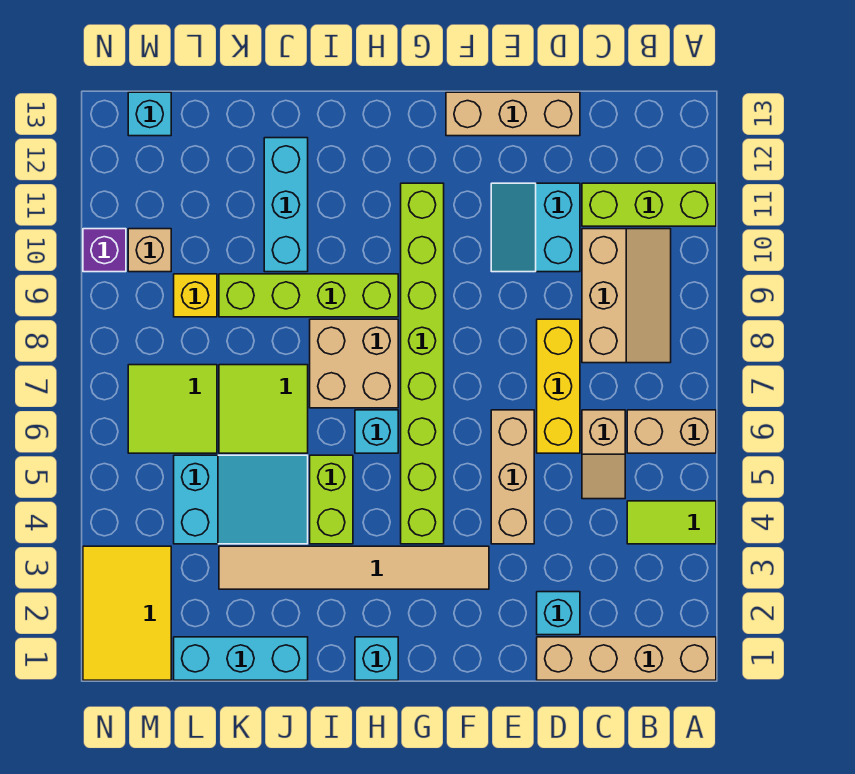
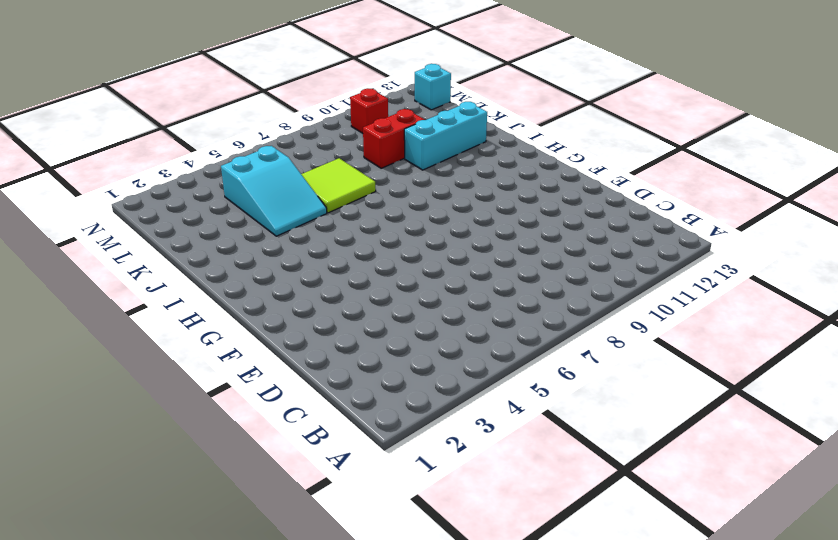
red 1x2 brick [363,109,424,168] -> lime 1x4 brick [219,274,398,317]
red 1x1 brick [350,88,388,133] -> tan 1x1 brick [128,229,171,272]
none -> tan 1x4 brick [537,637,716,680]
none -> lime 1x2 tile [627,501,716,544]
none -> tan 1x2 brick [627,410,716,453]

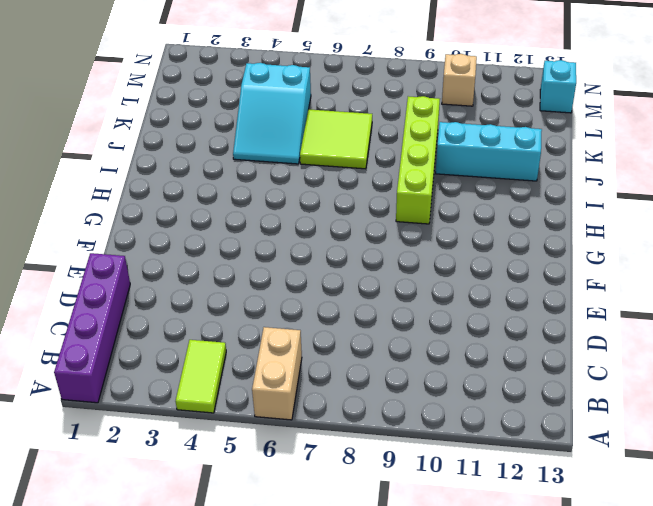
purple 1x4 brick [54,253,130,403] -> tan 1x4 brick [537,637,716,680]
none -> lime 1x3 brick [582,183,716,226]
none -> tan 2x3 slope [582,229,671,363]
none -> tan 1x2 slope [582,410,625,499]

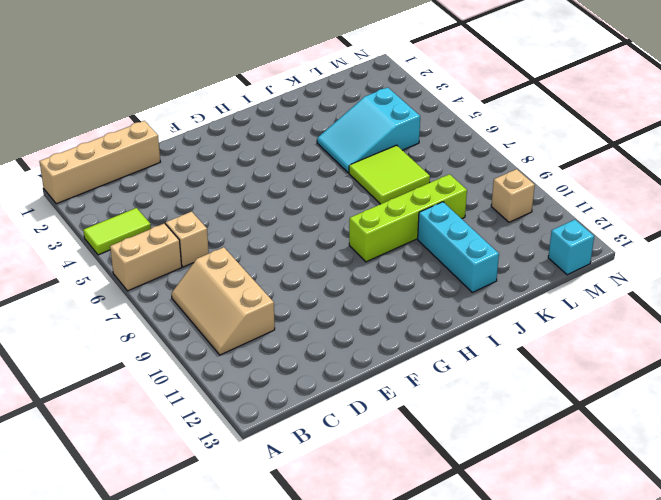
none -> lime 1x3 brick [582,183,716,226]
none -> cyan 1x1 brick [537,592,580,635]
none -> yellow 1x3 brick [537,319,580,453]

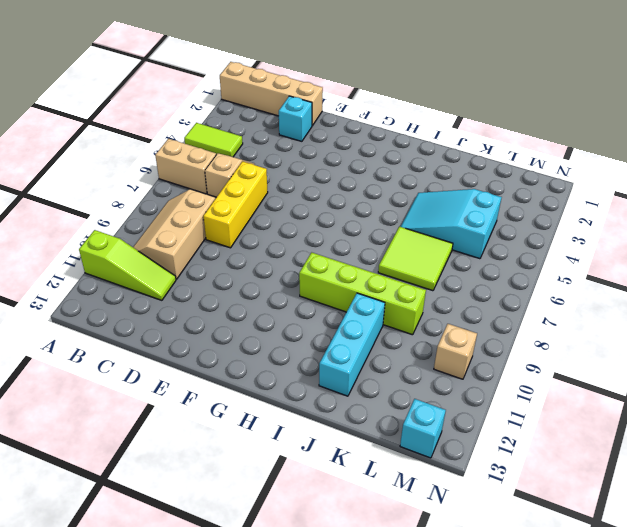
lime 1x3 slope [79,230,176,300] -> lime 1x3 brick [582,183,716,226]
none -> cyan 2x2 slope [491,183,580,272]
none -> tan 1x3 brick [446,92,580,136]
none -> tan 1x3 brick [491,410,534,544]

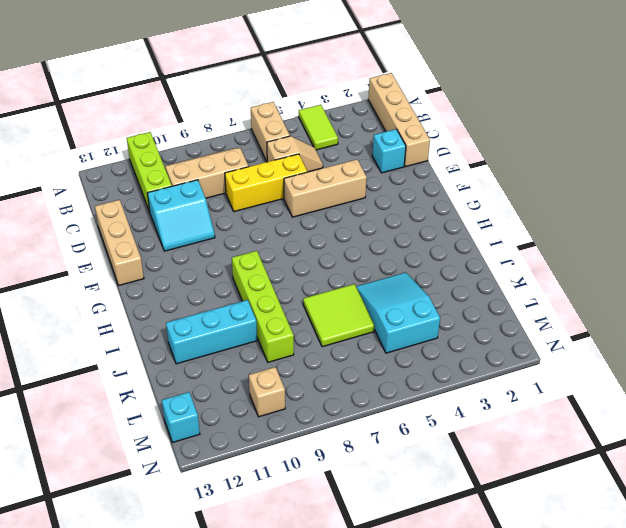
none -> tan 1x6 tile [219,546,489,589]
none -> lime 1x8 brick [401,183,444,544]
none -> cyan 1x1 brick [355,637,398,680]

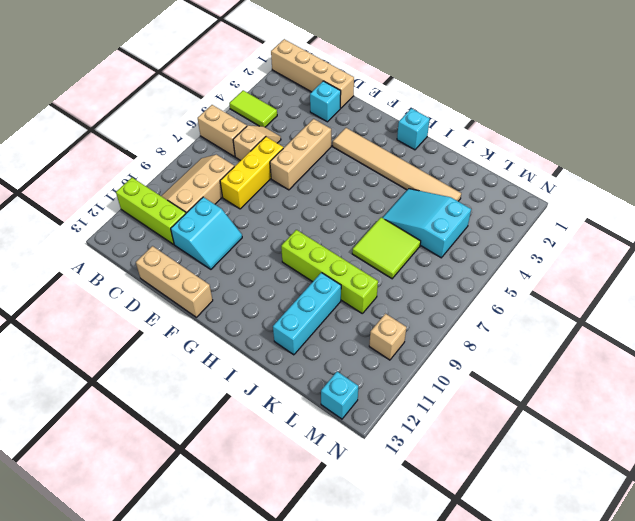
none -> lime 1x8 brick [401,183,444,544]
none -> cyan 1x1 brick [355,410,398,453]
none -> tan 2x2 brick [310,319,398,408]

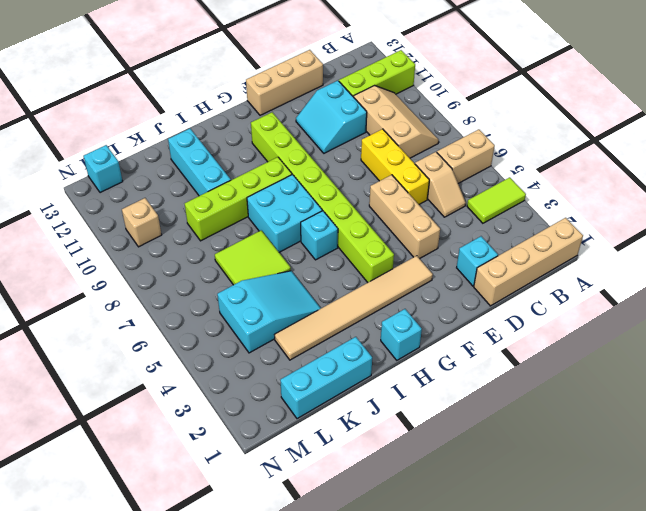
cyan 2x2 brick [247,175,322,252] -> tan 2x2 brick [310,319,398,408]
none -> lime 1x2 brick [310,455,353,544]
none -> lime 2x2 tile [128,365,217,453]
none -> yellow 1x1 brick [174,274,217,317]

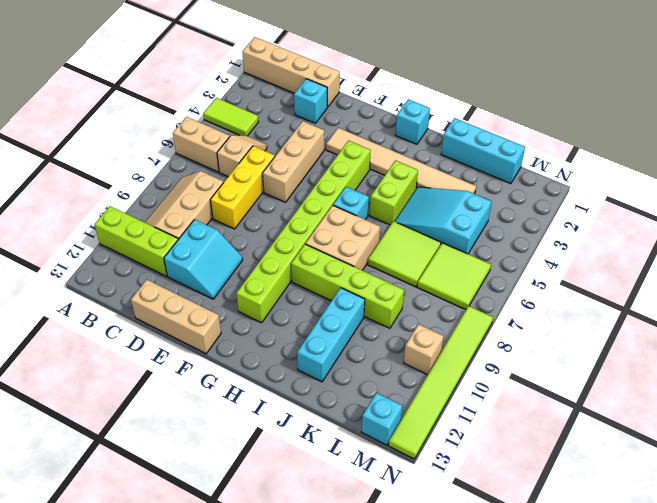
lime 1x6 tile [389,306,493,459] -> purple 1x1 brick [83,229,126,272]
none -> yellow 1x1 brick [174,274,217,317]
none -> yellow 2x3 tile [83,546,171,680]

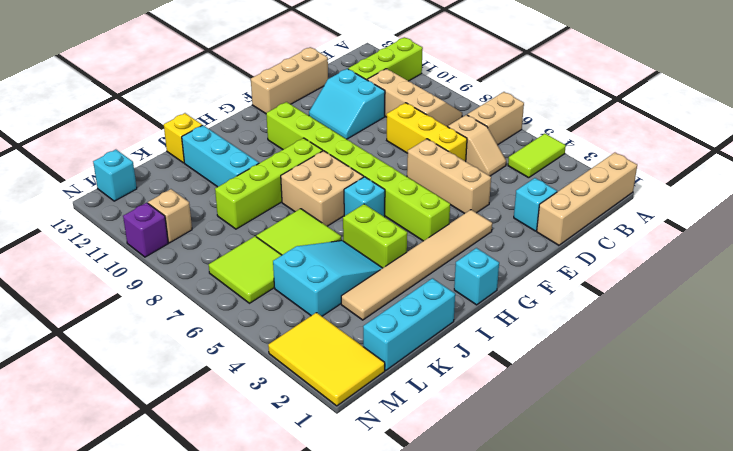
yellow 1x1 brick [164,113,202,163] -> yellow 1x1 brick moved to [174,274,217,317]

